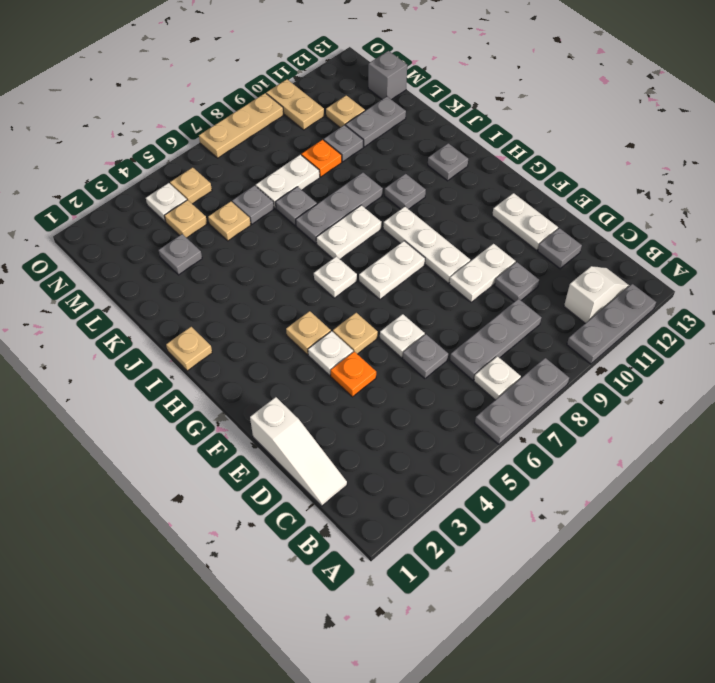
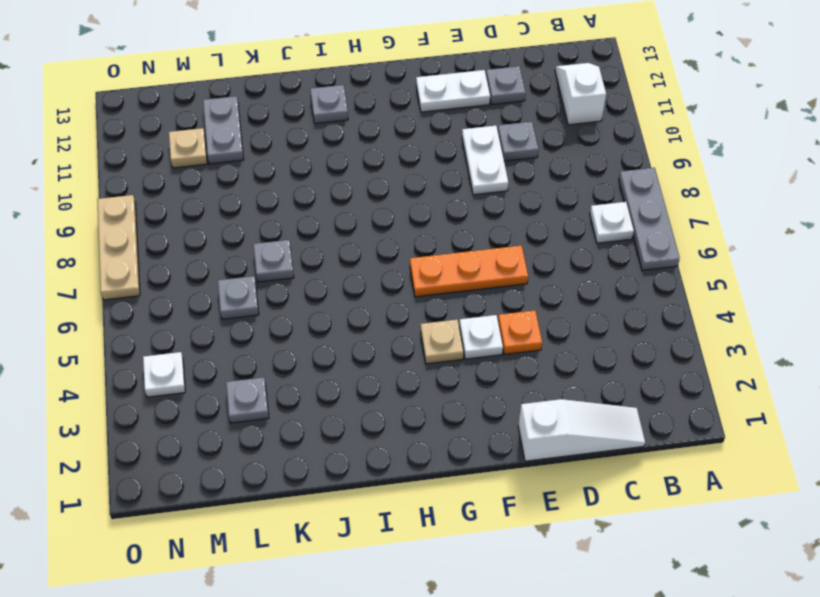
orange 1x3 plate [410,245,528,297] -> white 1x1 plate [380,314,425,358]
none -> grey 1x3 plate [567,284,656,364]
none -> grey 1x3 plate [450,299,541,380]
none -> grey 1x1 plate [403,334,448,379]
none -> tan 1x1 plate [333,313,378,354]

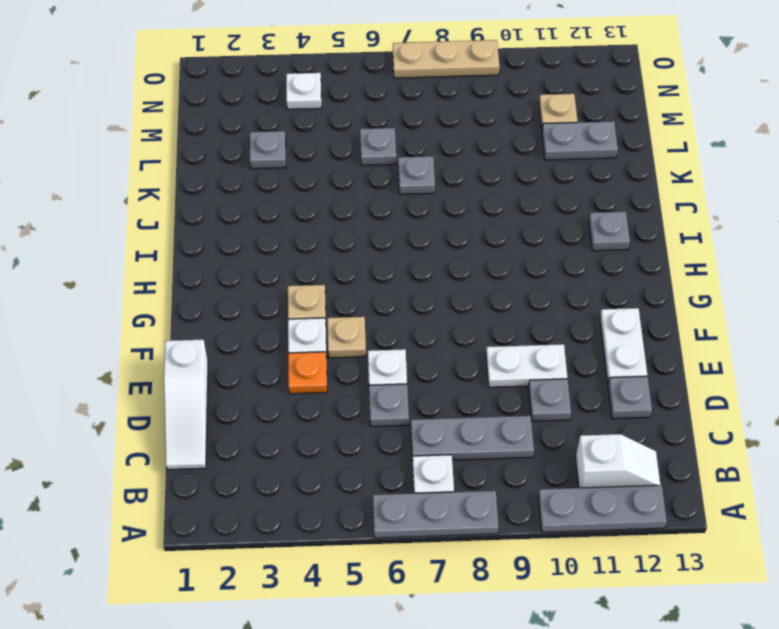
none -> white 1x3 plate [383,207,470,283]
none -> white 1x2 plate [359,241,425,299]
none -> white 1x1 plate [314,256,357,298]
none -> tan 1x1 plate [166,327,212,371]

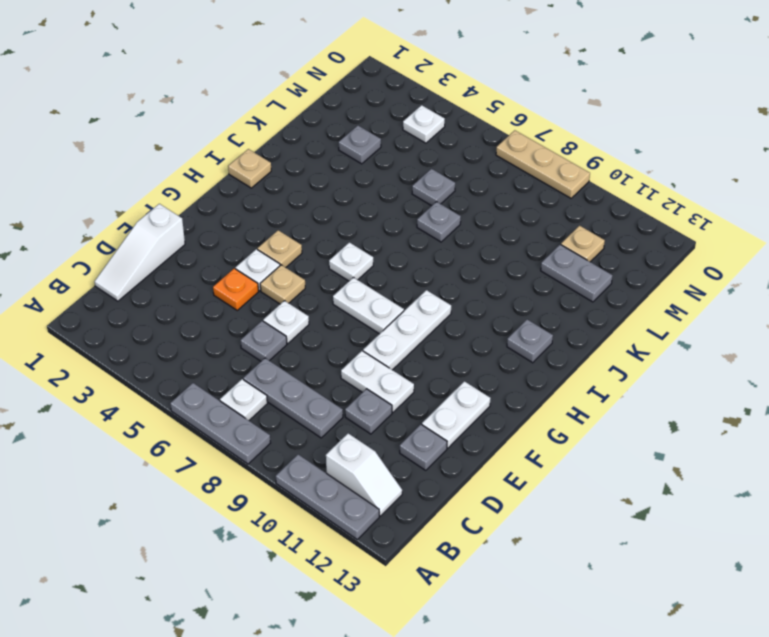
none -> white 1x2 plate [316,205,381,259]
none -> grey 1x1 plate [385,174,426,209]
none -> grey 1x3 plate [296,172,383,243]
none -> tan 1x1 plate [208,201,251,241]

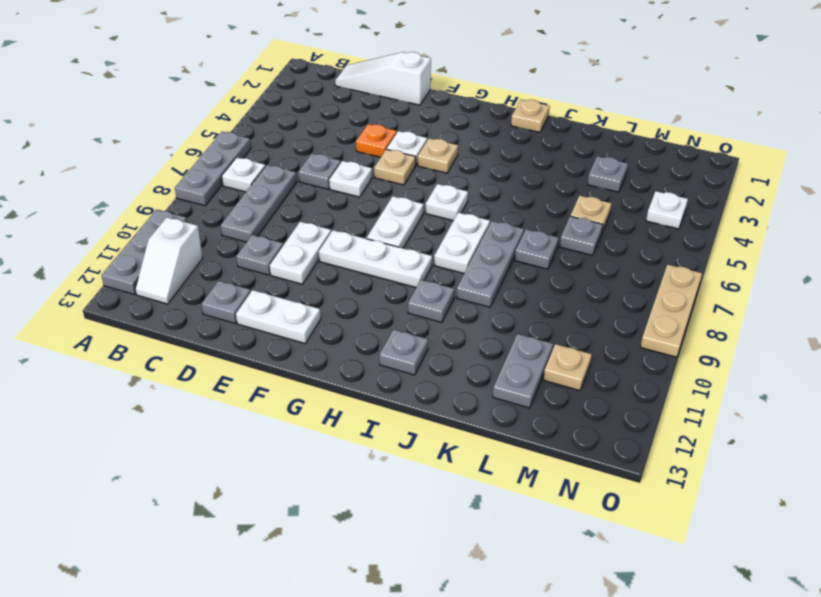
none -> white 1x2 plate [256,155,320,208]
none -> orange 1x1 plate [302,140,342,177]
none -> grey 1x1 plate [324,125,363,162]
none -> tan 1x1 plate [164,200,207,238]

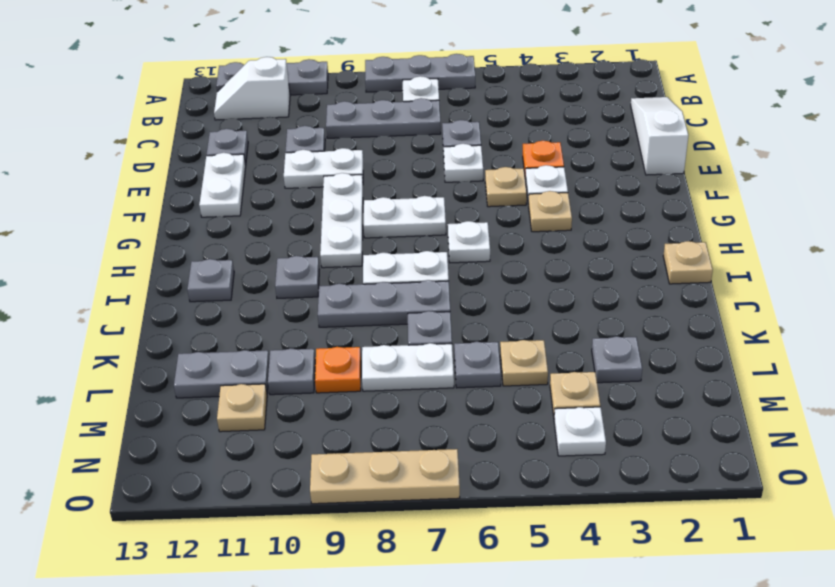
none -> grey 1x1 brick [368,51,407,100]
none -> tan 1x1 plate [170,167,212,204]
none -> tan 1x2 plate [266,79,324,130]

